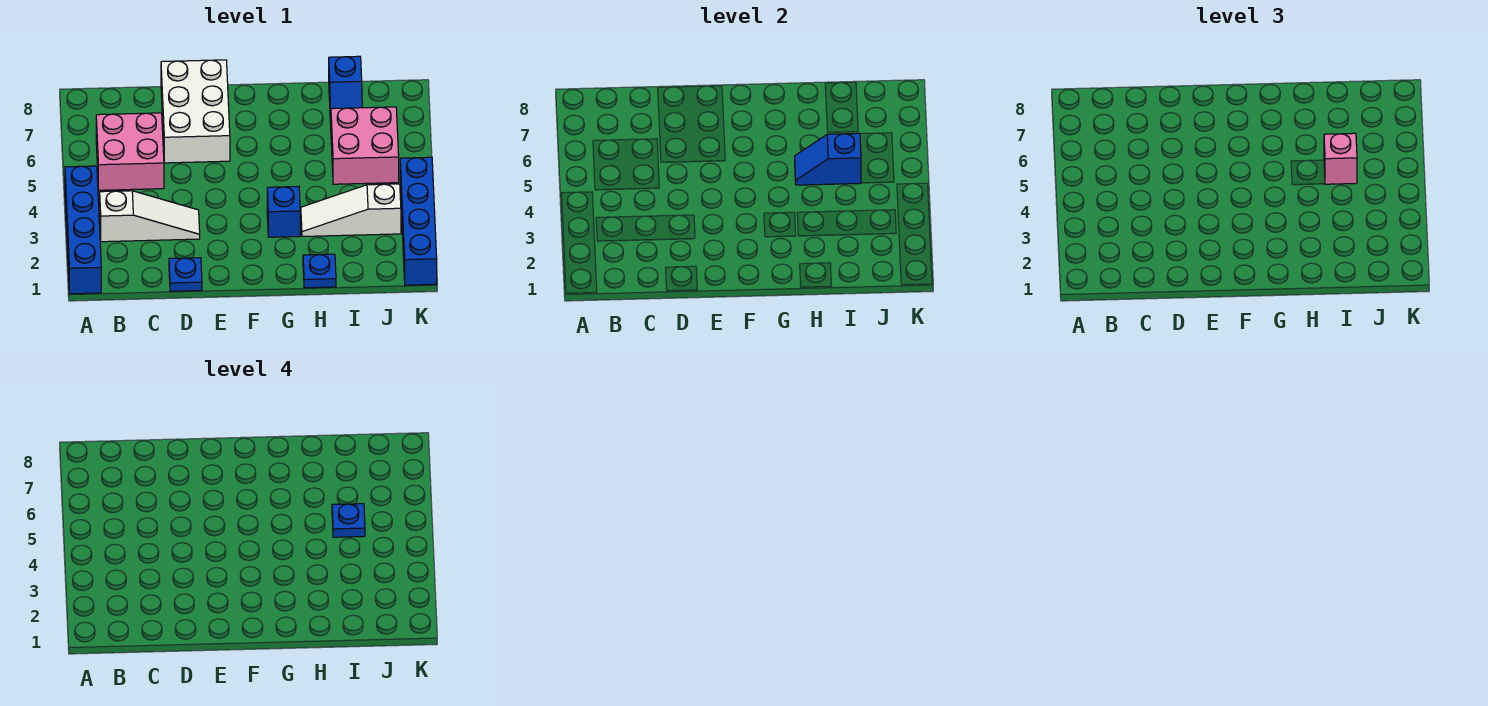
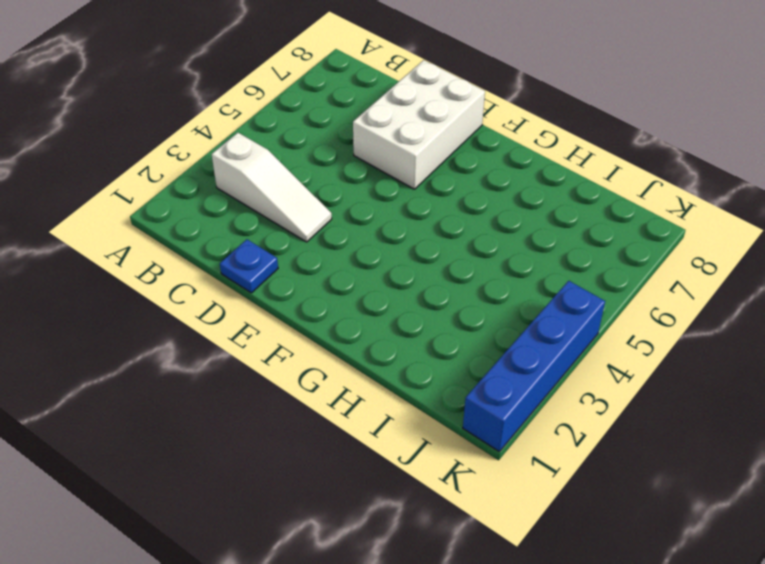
none -> blue 1x4 brick [65,166,101,294]
none -> pink 2x2 brick [96,113,164,190]
none -> blue 1x1 brick [267,186,300,237]

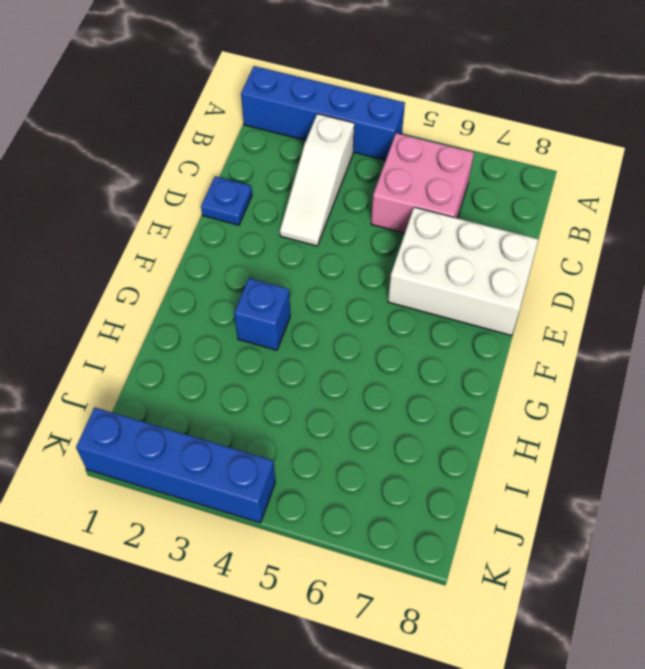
none -> blue 1x1 plate [303,254,336,288]
none -> white 1x3 slope [301,184,401,236]
none -> pink 2x2 brick [331,107,399,184]

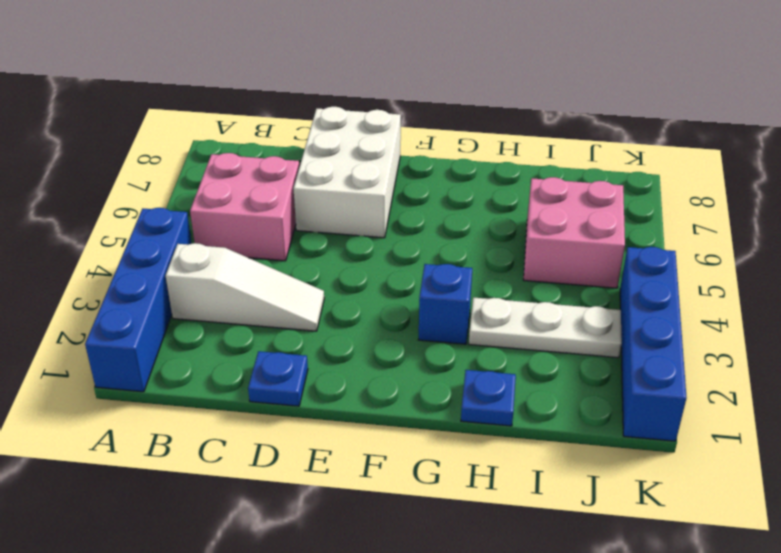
white 1x3 plate [469,297,622,358] -> white 1x3 slope [301,184,401,236]
none -> blue 1x2 slope [329,56,362,123]
none -> blue 1x2 slope [795,133,861,185]
none -> pink 1x1 brick [1324,133,1357,184]

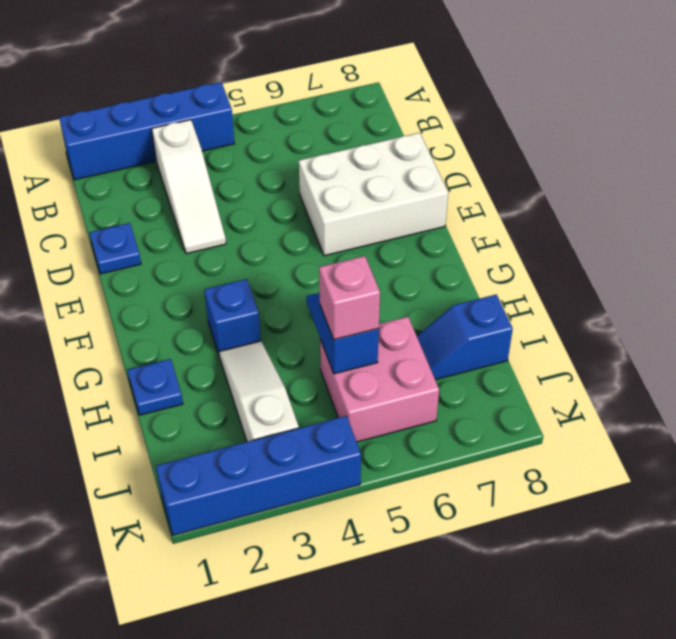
none -> pink 2x2 brick [96,113,164,190]
none -> blue 1x1 plate [332,504,365,537]

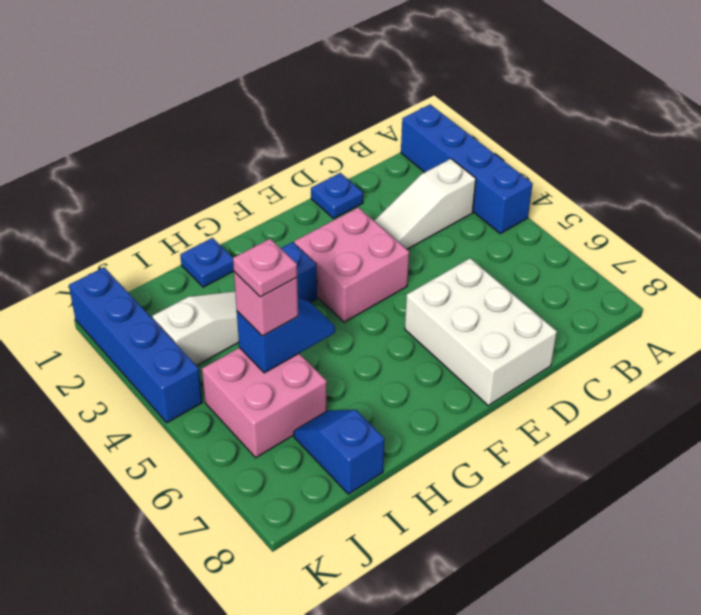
pink 2x2 brick [294,207,409,322] -> pink 2x2 brick moved to [96,113,164,190]
pink 1x1 plate [233,239,297,297] -> blue 1x1 plate [332,504,365,537]

